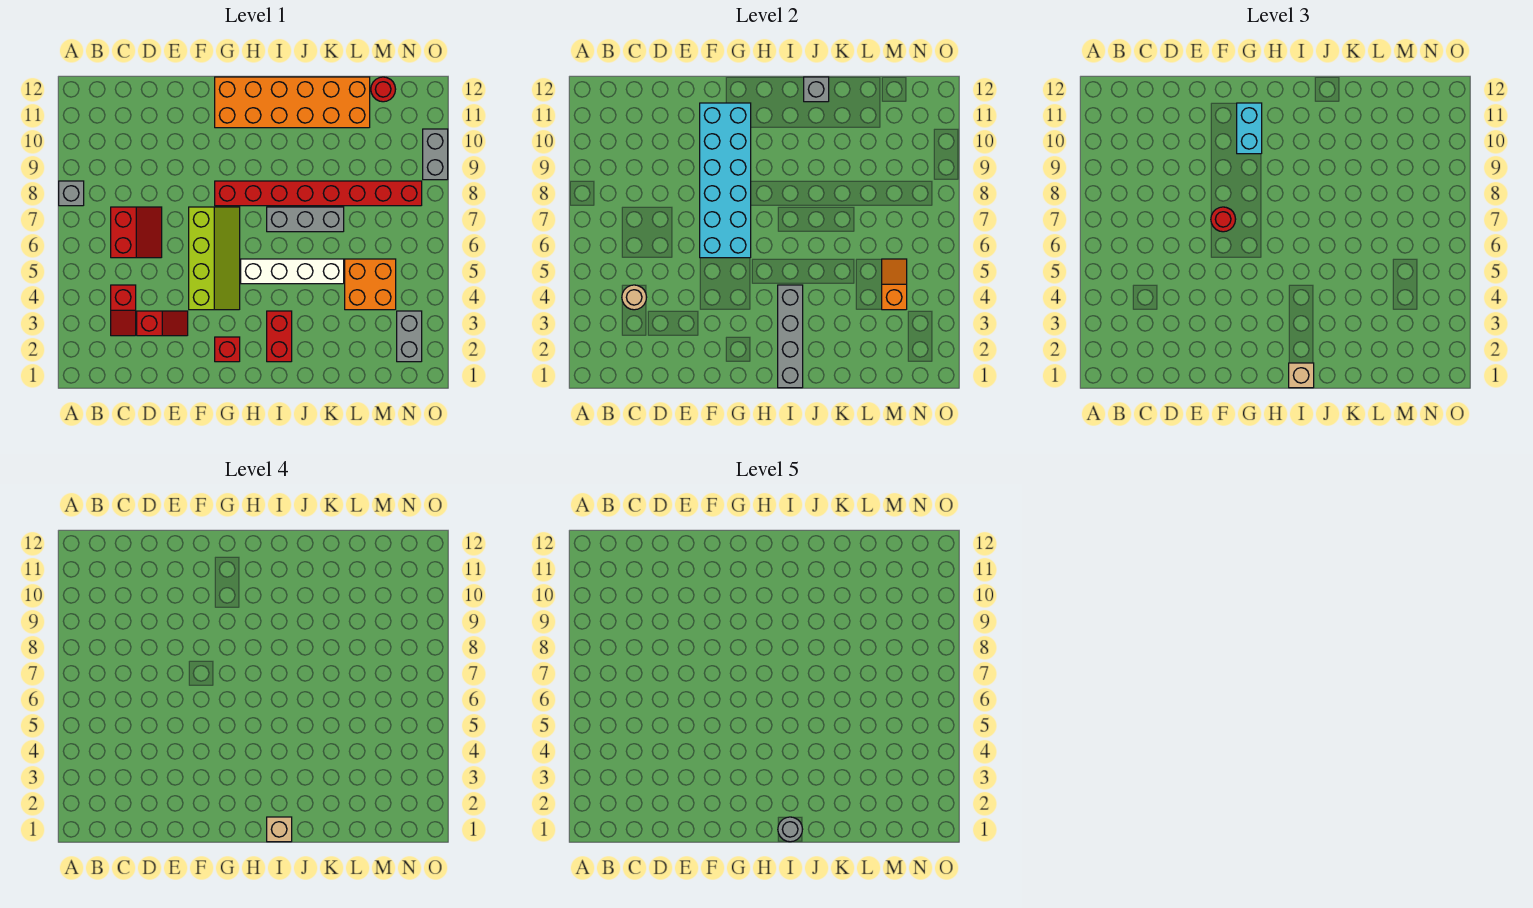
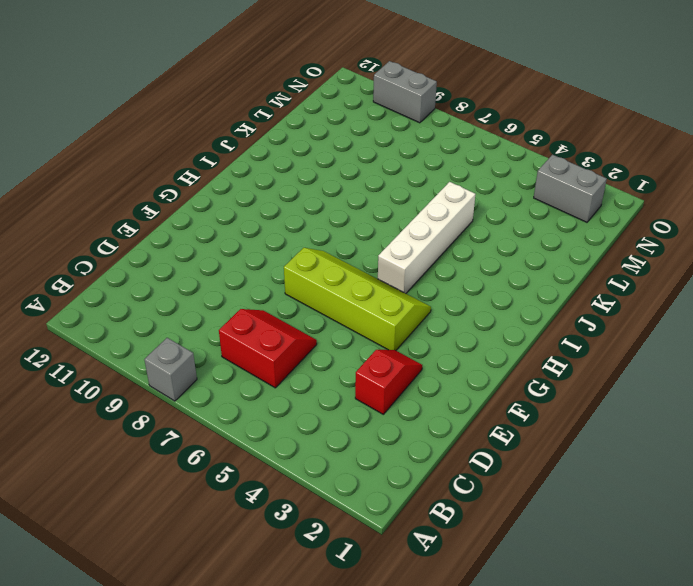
none -> red 1x2 slope [111,285,136,336]
none -> red 1x1 brick [215,337,240,362]
none -> red 1x8 brick [215,181,422,206]

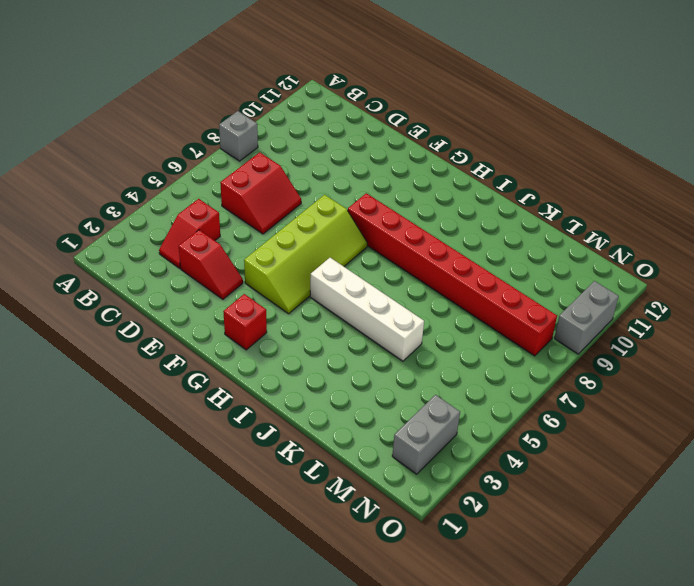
none -> orange 2x6 brick [215,77,370,128]
none -> red 1x2 brick [267,311,292,362]
none -> grey 1x3 brick [267,207,344,232]

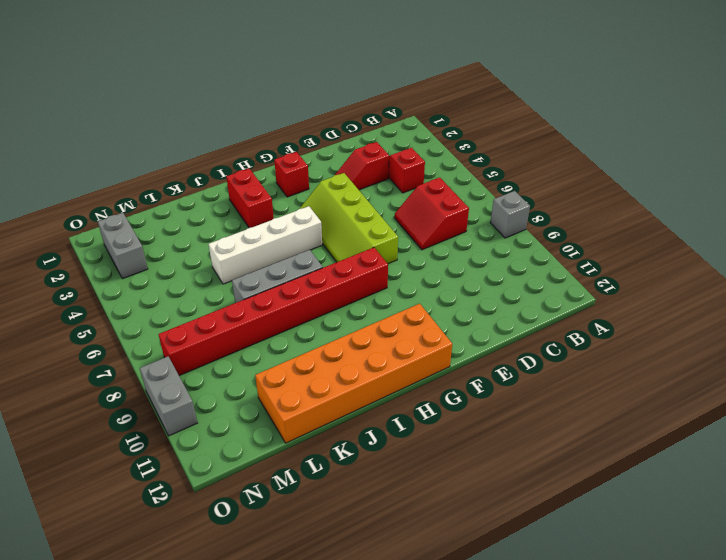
none -> orange 2x2 brick [345,259,396,310]
none -> red 1x1 round brick [371,77,396,102]
none -> tan 1x1 round brick [622,285,647,310]

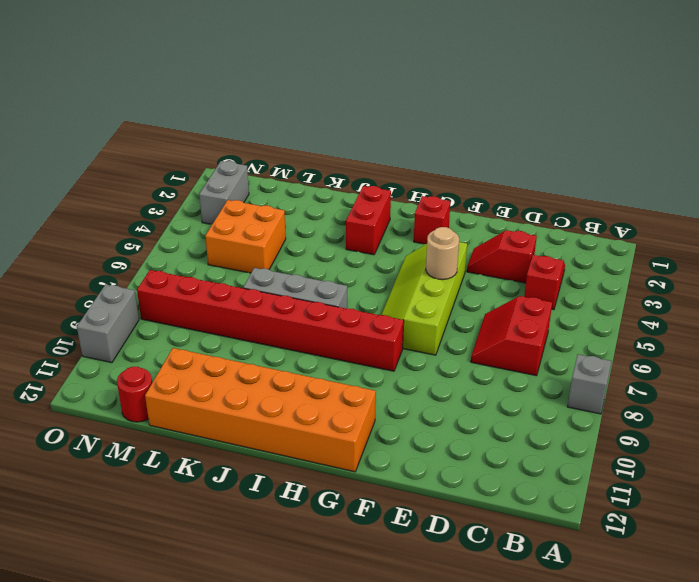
tan 1x1 round brick [426,227,459,280] -> tan 1x1 round brick moved to [622,285,647,310]
none -> white 1x4 brick [241,259,344,284]
none -> cyan 2x6 brick [700,103,751,258]
none -> grey 1x4 brick [778,285,803,388]

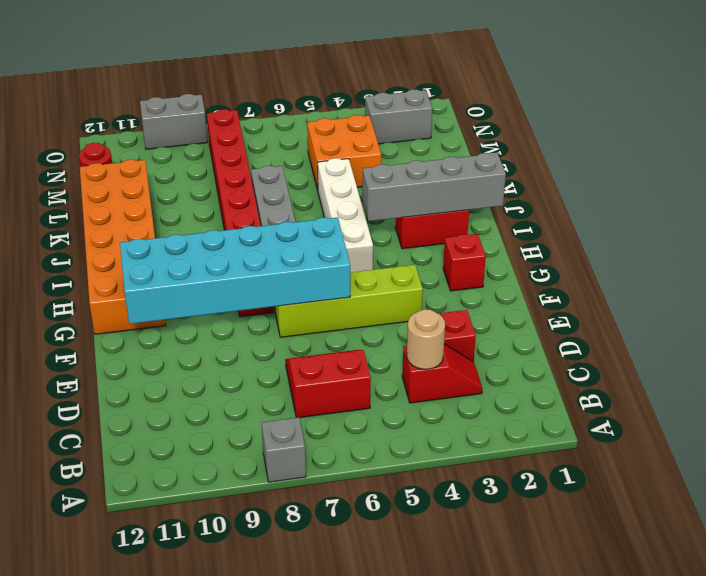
none -> grey 1x1 brick [804,77,829,102]
none -> orange 1x2 slope [882,259,907,310]
none -> red 1x1 round brick [1211,207,1236,232]

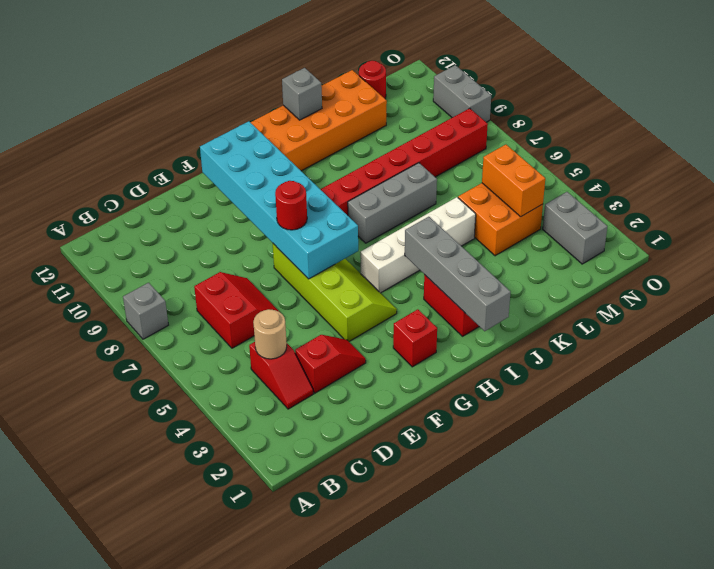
orange 1x2 brick [482,145,545,217] -> orange 1x2 slope [882,259,907,310]
none -> cyan 1x2 brick [1237,103,1262,154]
none -> tan 1x1 brick [1289,363,1314,388]
none -> tan 1x1 brick [267,817,292,842]

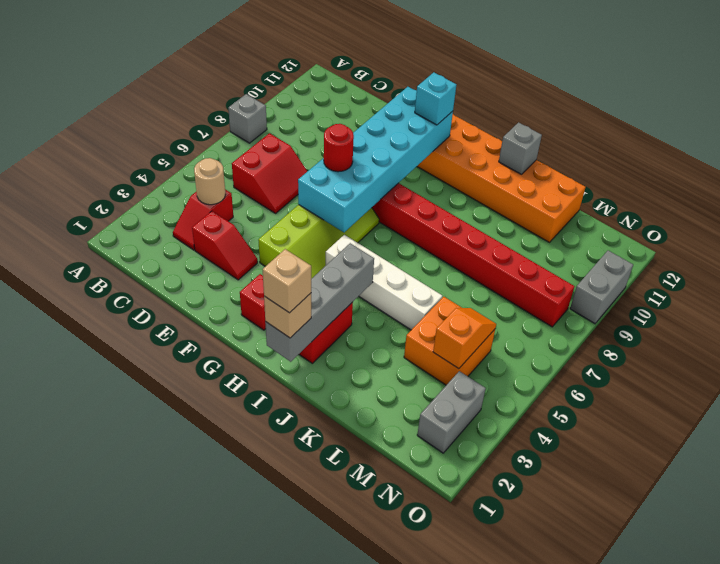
cyan 1x1 brick [415,72,456,125] -> cyan 1x2 brick [1237,103,1262,154]
none -> grey 1x3 brick [267,207,344,232]
none -> red 1x1 round brick [371,77,396,102]
none -> grey 1x1 round brick [778,817,803,842]

